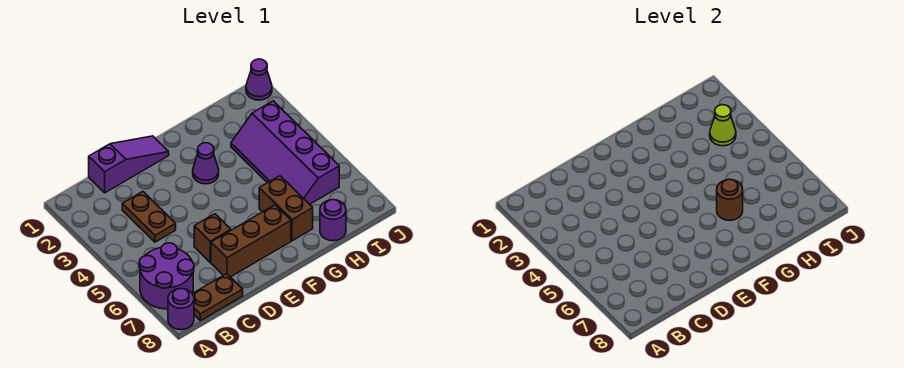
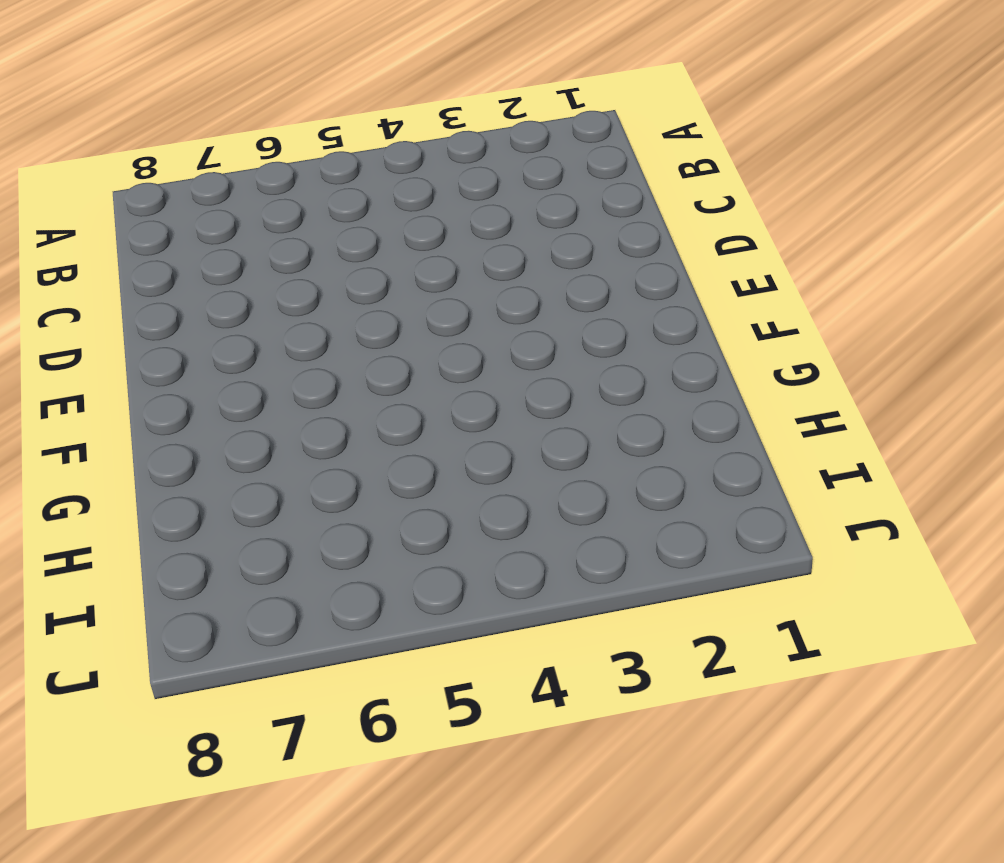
none -> purple 2x2 round brick [139,243,194,309]
none -> purple 1x1 round brick [168,289,194,330]
none -> brown 1x2 plate [193,274,243,321]

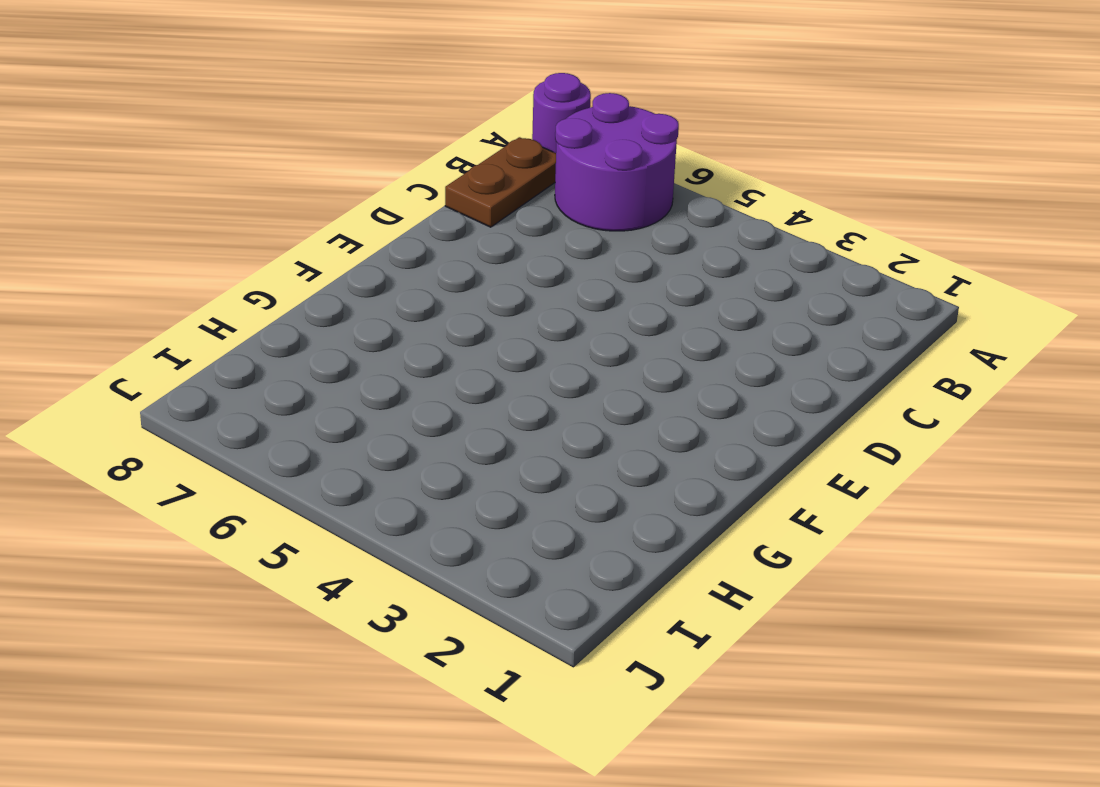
none -> purple 1x3 slope [89,136,169,193]
none -> brown 1x2 plate [122,192,176,242]
none -> brown 1x1 brick [194,214,231,262]

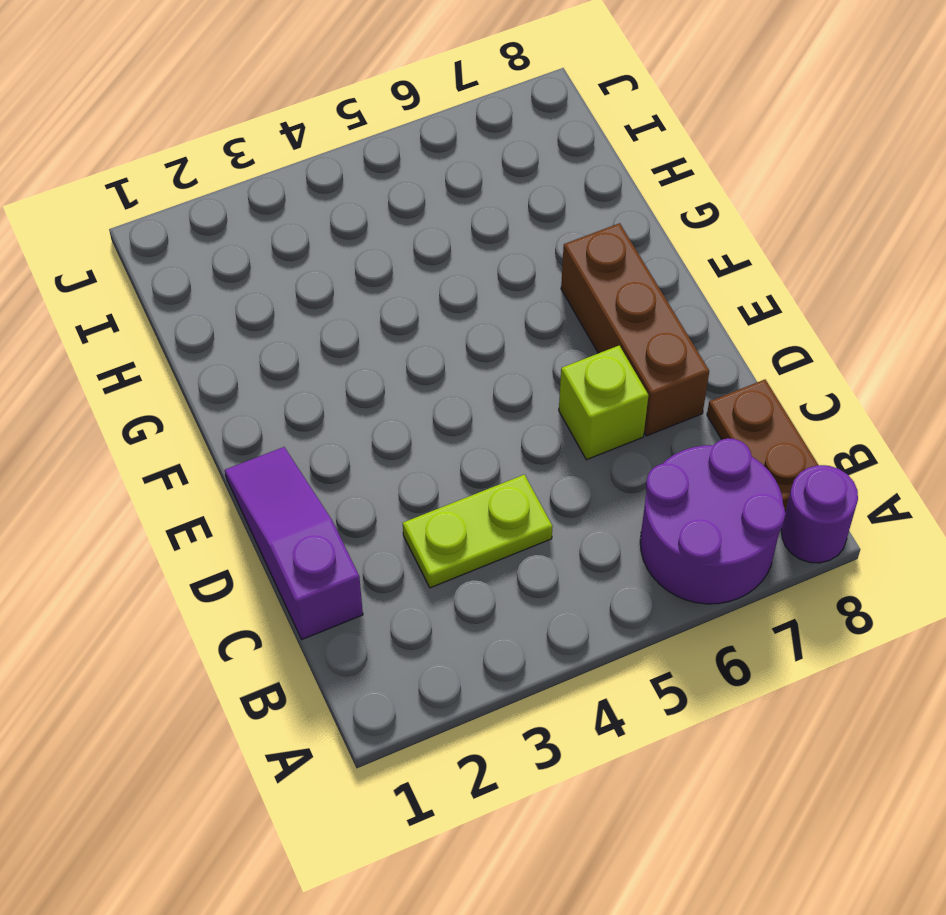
lime 1x2 plate [403,475,553,588] -> brown 1x2 plate [122,192,176,242]
lime 1x1 brick [559,346,648,460] -> brown 1x1 brick [194,214,231,262]
none -> purple 1x1 cone [193,143,219,184]
none -> brown 1x2 brick [259,176,313,241]
none -> purple 2x4 slope [231,101,339,204]

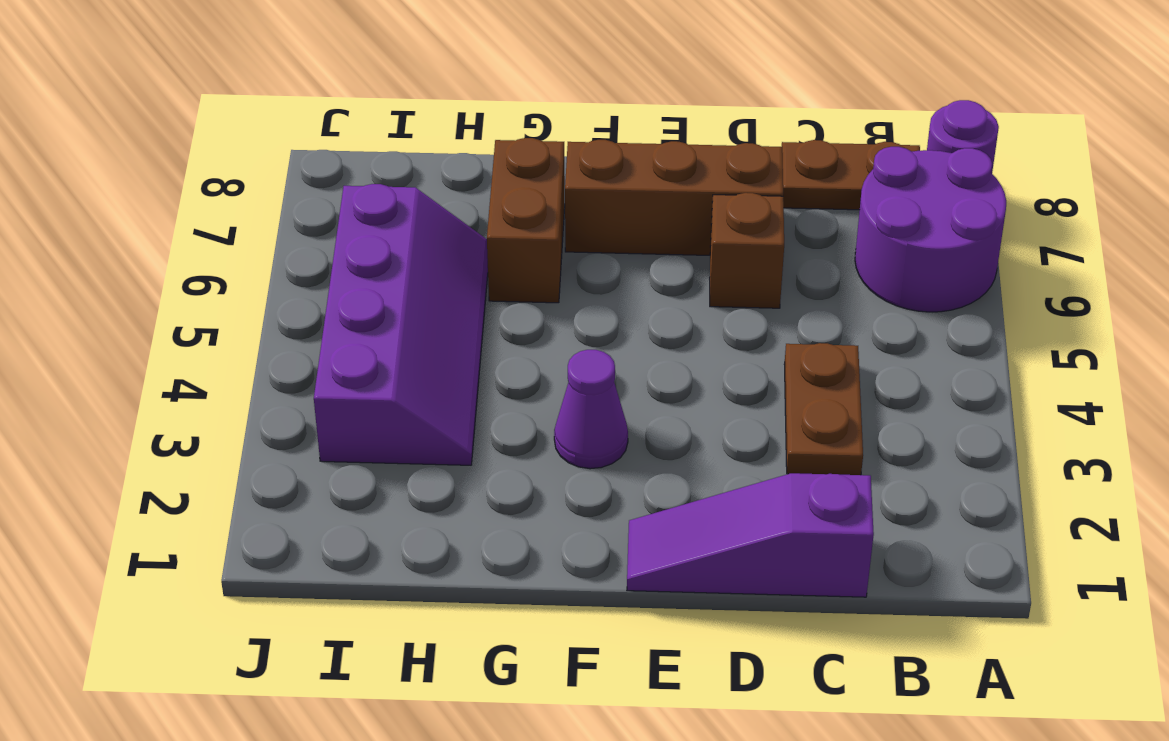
none -> purple 1x1 round brick [320,200,346,241]
none -> purple 1x1 cone [246,59,272,100]
none -> brown 1x1 round brick [717,179,743,220]

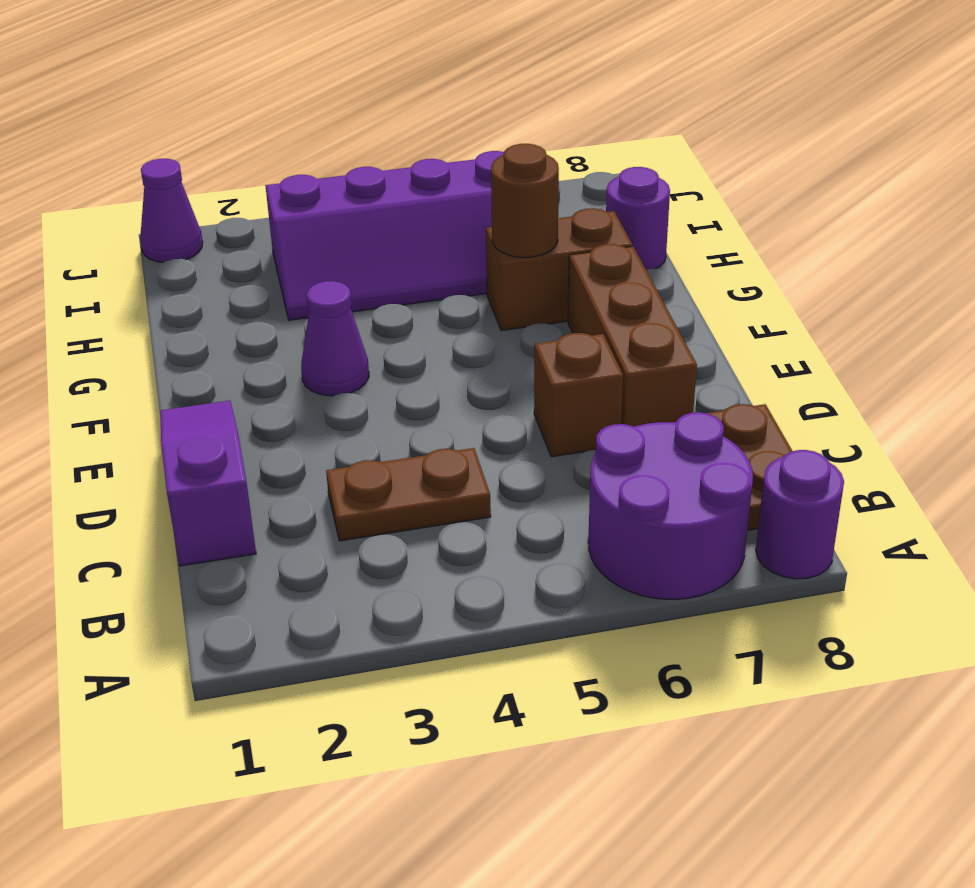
none -> lime 1x1 cone [710,105,736,146]

